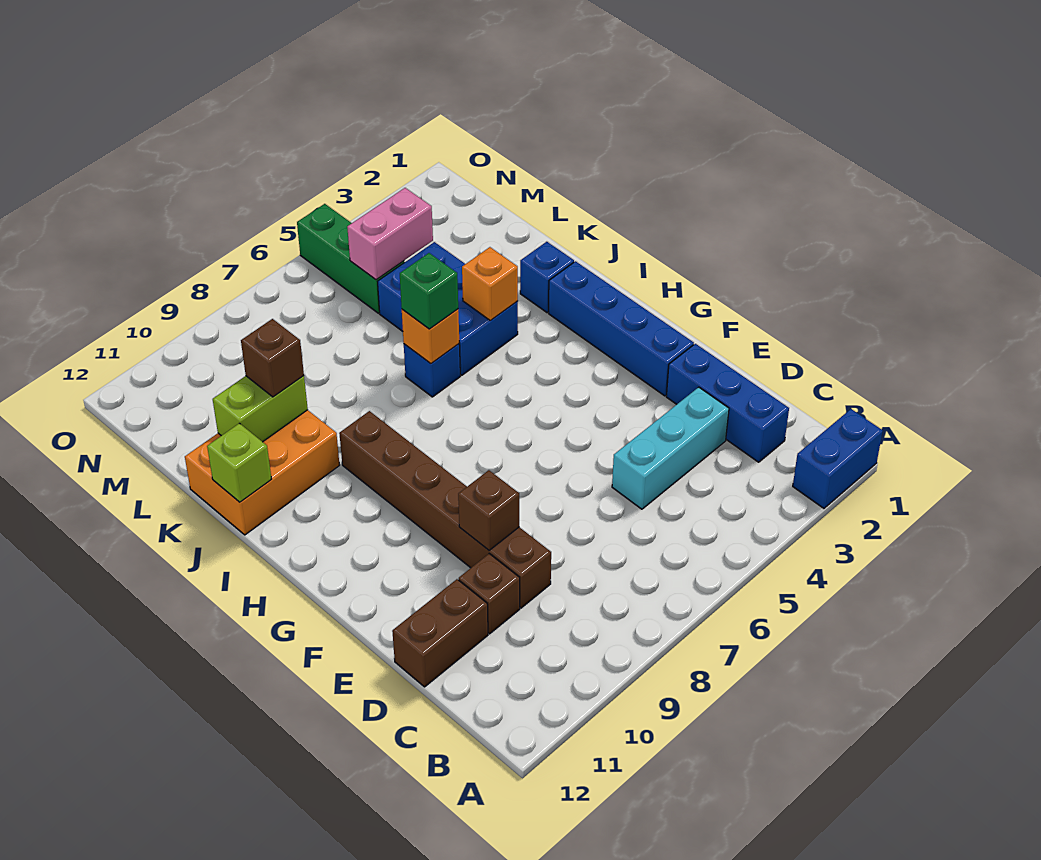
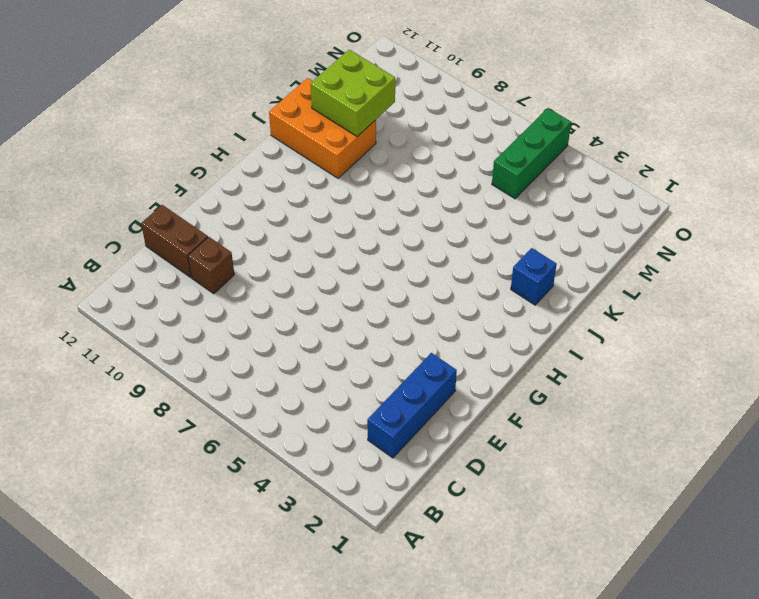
lime 2x2 brick [310,50,395,136] -> lime 1x2 brick [213,376,308,442]
none -> blue 1x2 brick [793,409,883,508]
none -> cyan 1x3 brick [612,387,729,509]
none -> brown 1x6 brick [339,411,551,608]

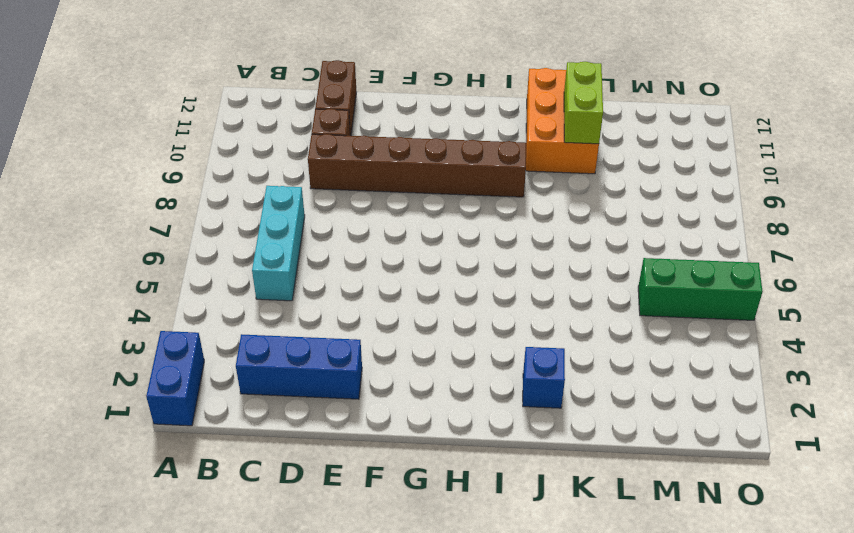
cyan 1x3 brick [252,186,305,301] -> cyan 1x3 brick moved to [612,387,729,509]
none -> blue 1x4 brick [549,261,694,396]
none -> blue 2x3 brick [378,242,518,375]
none -> blue 1x1 brick [404,344,460,397]

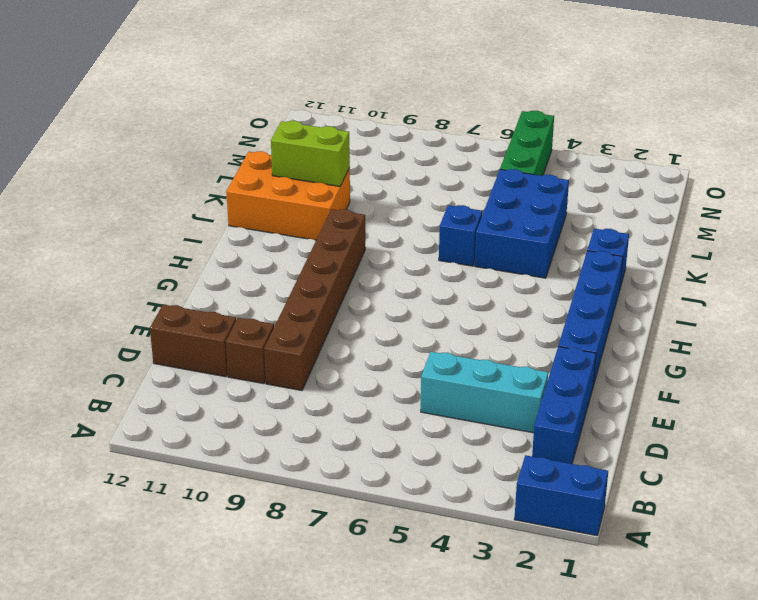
none -> brown 1x1 brick [458,470,519,550]
none -> orange 1x1 brick [462,247,518,321]
none -> orange 1x1 brick [402,309,459,364]

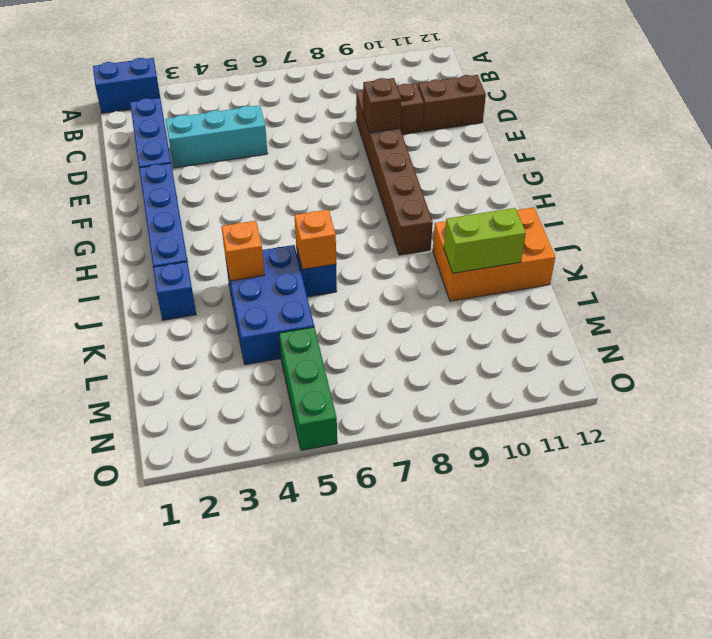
none -> lime 1x1 brick [207,423,271,502]
none -> pink 1x2 brick [347,188,433,280]
none -> green 1x1 brick [400,253,458,329]

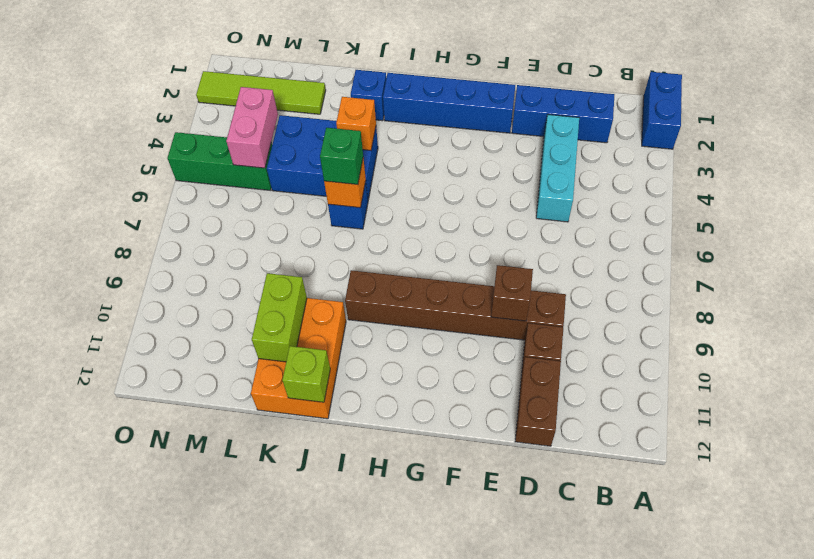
lime 1x4 tile [196,71,326,114] -> none
none -> brown 1x1 brick [241,319,304,397]

